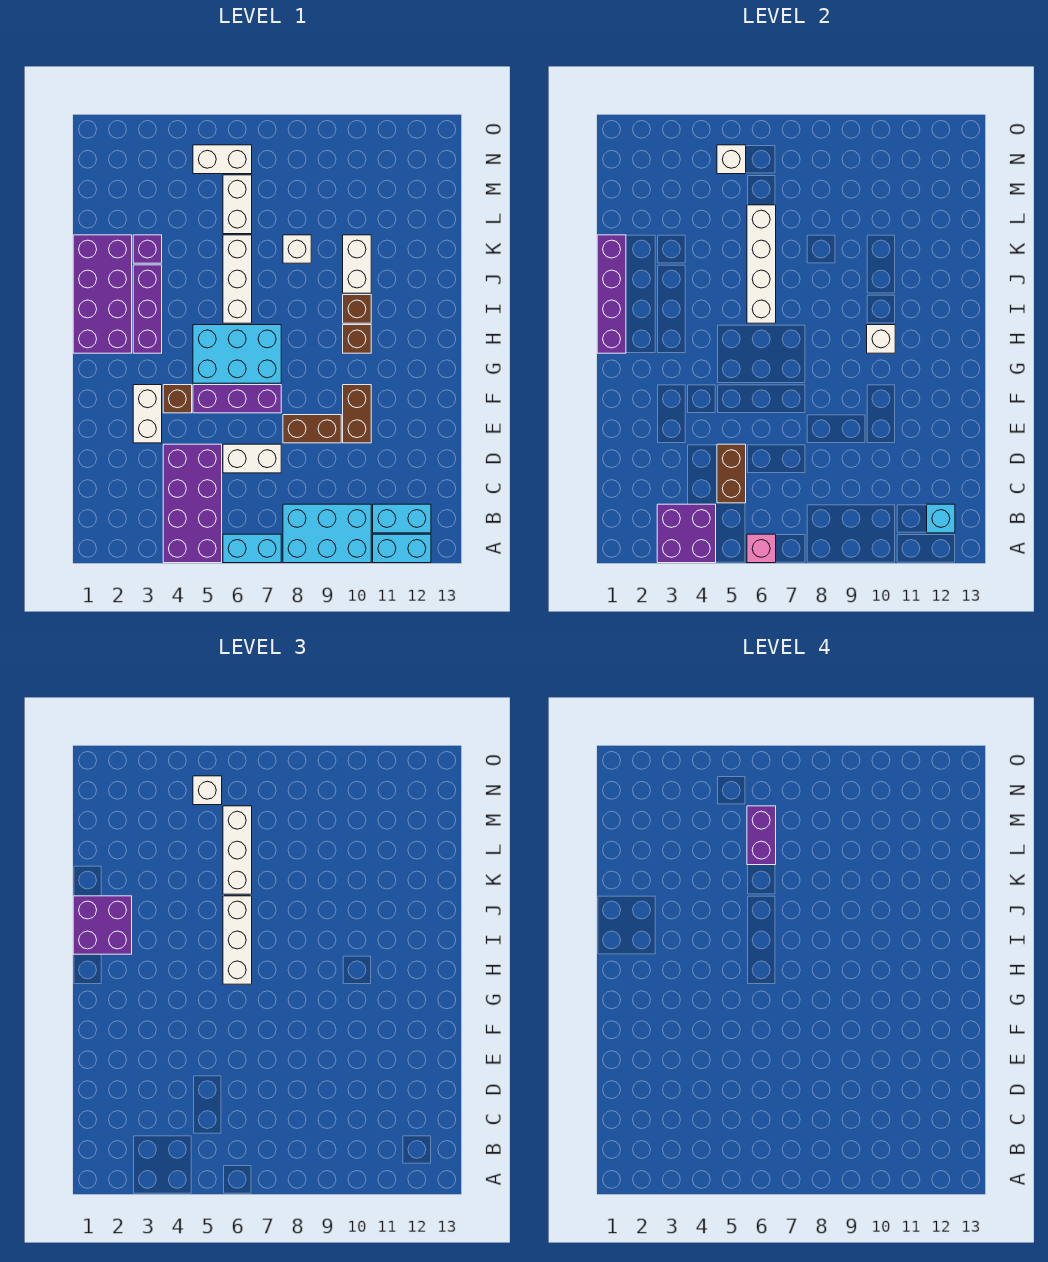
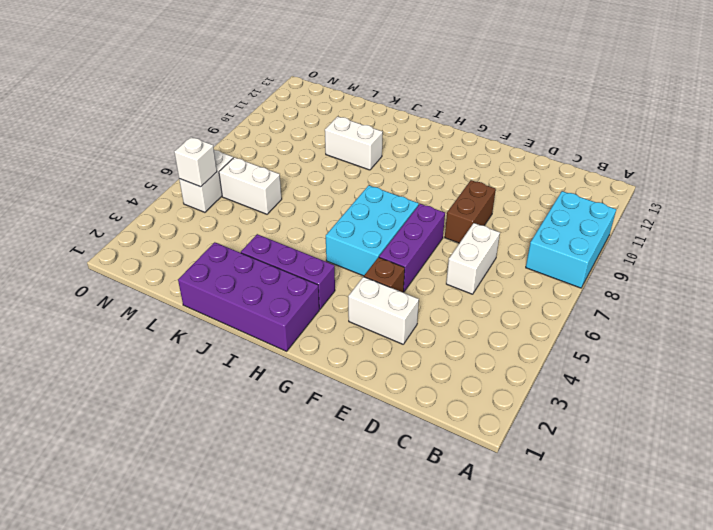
none -> purple 2x4 brick [163,444,222,563]
none -> cyan 1x2 brick [223,534,281,563]
none -> cyan 1x2 brick [373,534,431,563]
none -> cyan 1x2 brick [373,504,431,533]

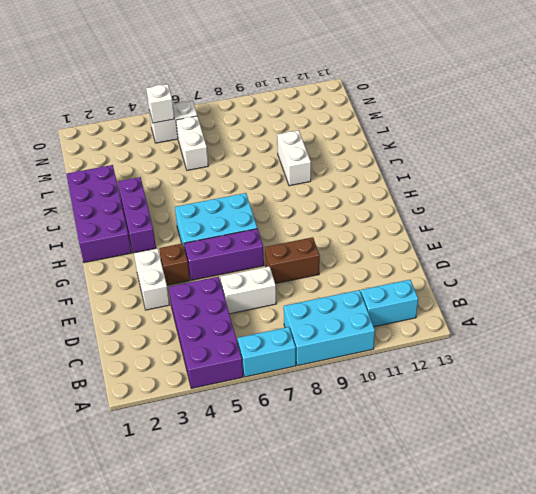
none -> cyan 1x2 brick [373,534,431,563]
none -> brown 1x2 brick [343,385,371,443]
none -> brown 1x1 brick [343,325,371,353]
none -> white 1x3 brick [223,235,252,323]

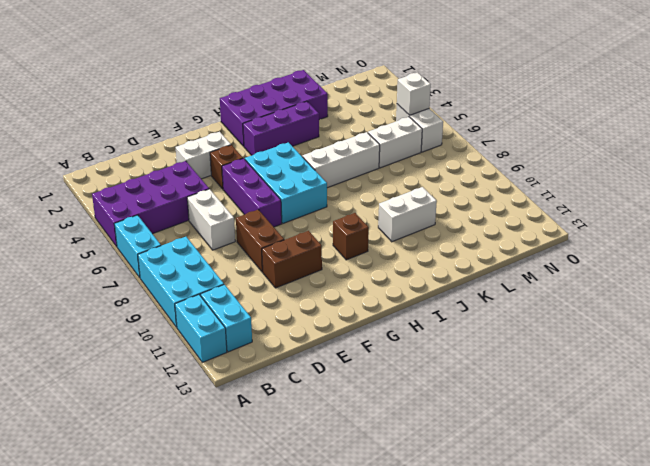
none -> brown 1x1 brick [343,295,371,323]
none -> purple 1x1 brick [133,235,162,263]
none -> white 1x1 brick [283,235,311,263]
none -> purple 2x2 brick [657,504,716,563]

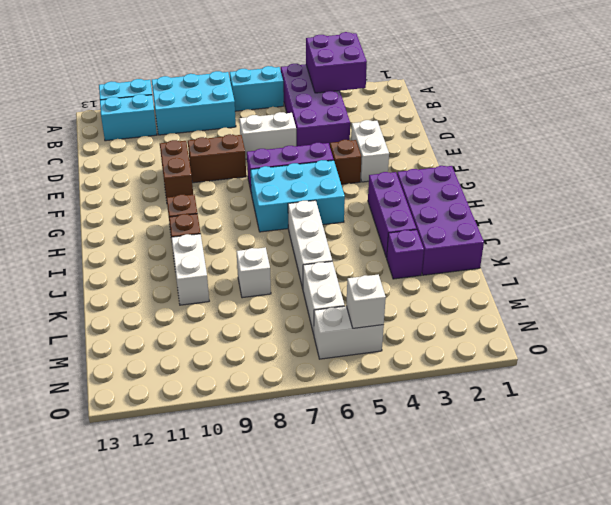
none -> pink 1x1 brick [747,534,776,563]
none -> cyan 1x1 brick [927,504,955,533]
none -> brown 1x2 brick [717,444,746,503]
none -> purple 1x4 brick [597,235,626,353]

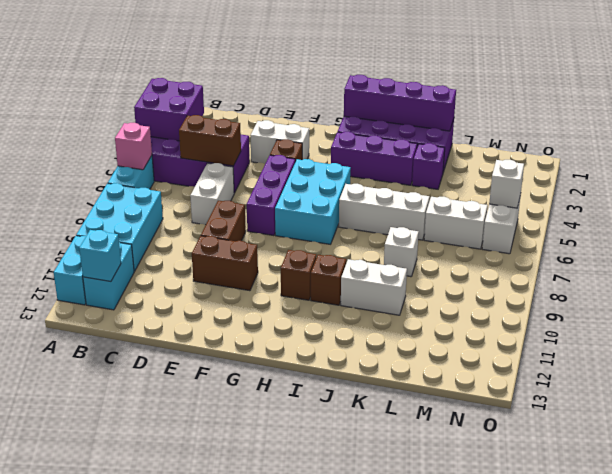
none -> white 1x1 brick [867,325,895,353]
none -> white 1x4 brick [747,205,776,323]
none -> white 1x3 brick [223,896,252,984]
none -> purple 2x2 brick [73,896,132,954]

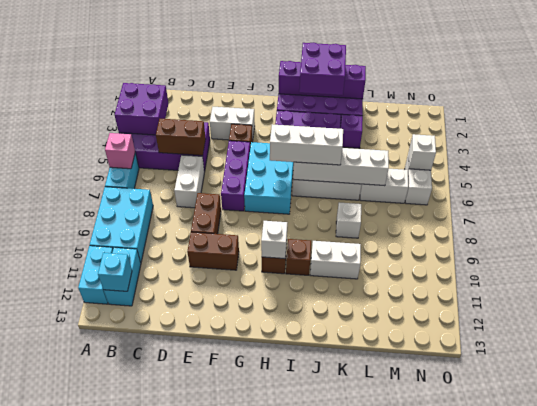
none -> white 1x3 brick [223,806,252,894]
none -> white 1x1 brick [193,776,222,805]
none -> purple 1x2 brick [747,806,776,865]

